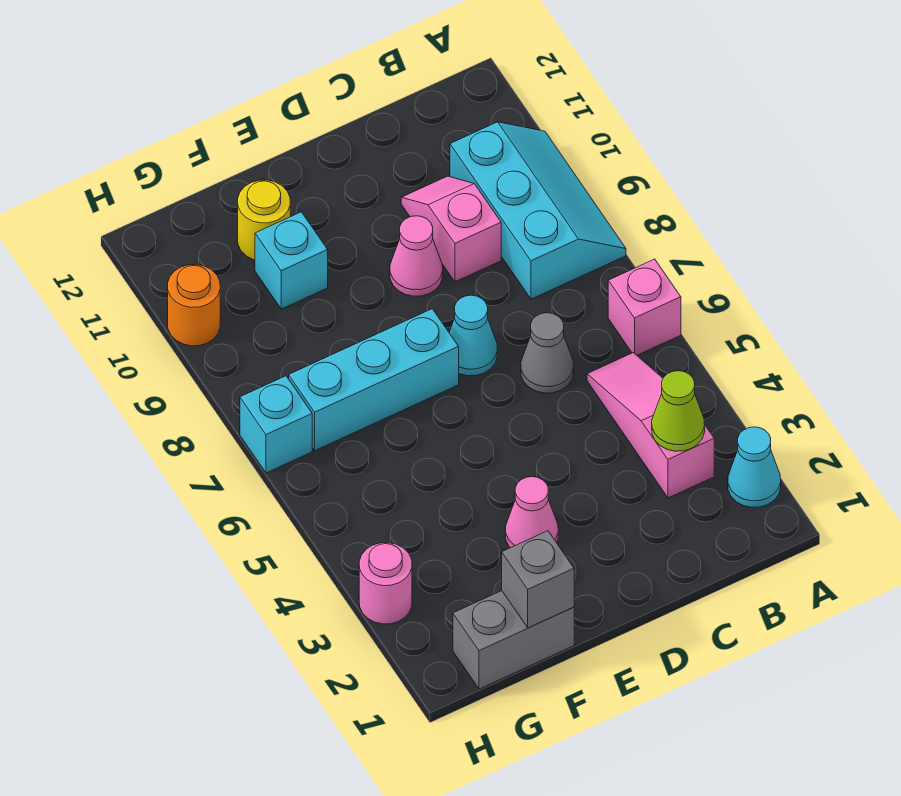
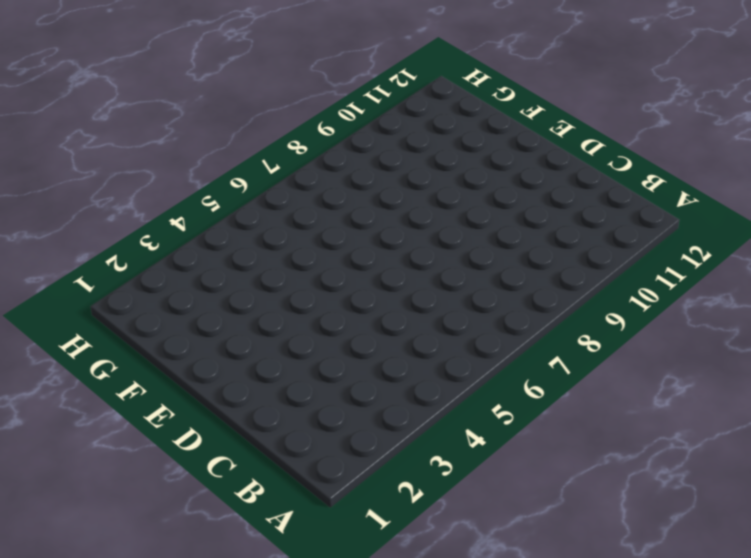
none -> cyan 1x1 cone [728,427,781,507]
none -> pink 1x1 brick [608,259,681,355]
none -> cyan 2x3 slope [450,122,626,299]

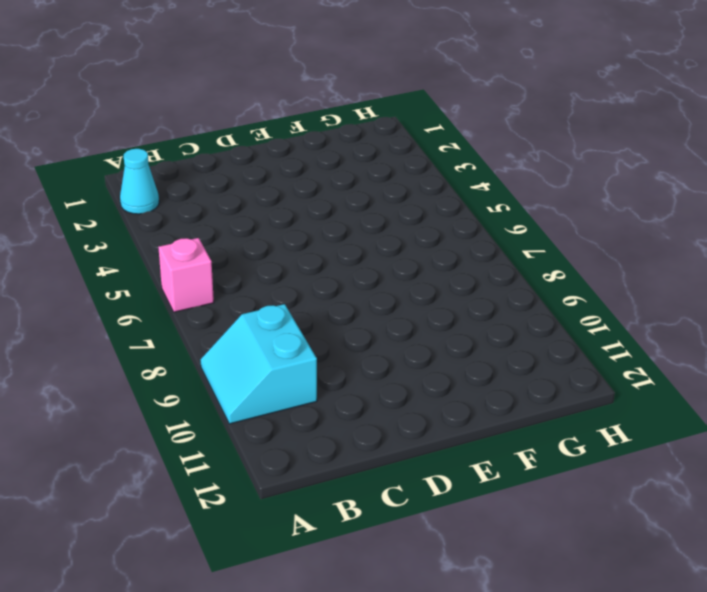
cyan 2x2 slope [201,304,317,424] -> cyan 2x3 slope [450,122,626,299]
none -> pink 1x3 slope [587,353,714,498]
none -> grey 1x1 cone [521,313,574,393]
none -> pink 1x2 slope [401,176,501,282]

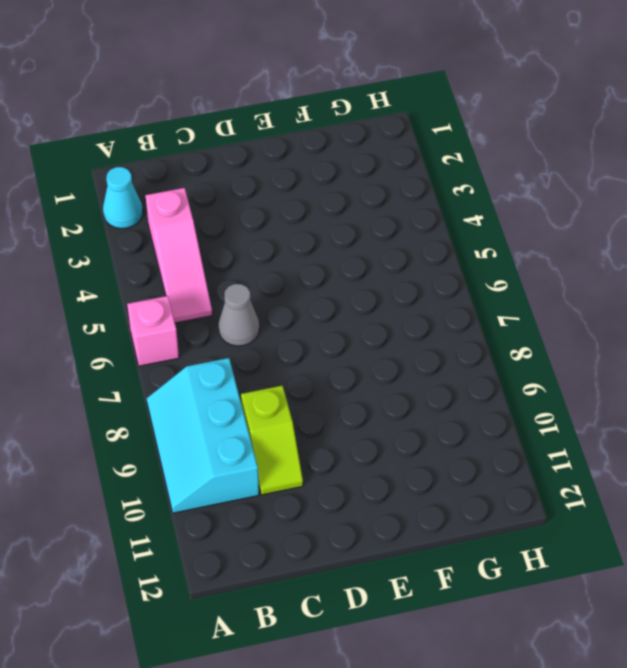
lime 1x2 slope [241,386,303,495] -> pink 1x2 slope [401,176,501,282]
none -> cyan 1x1 cone [449,295,497,376]
none -> pink 1x1 cone [390,216,443,296]
none -> pink 1x1 cone [505,477,558,548]

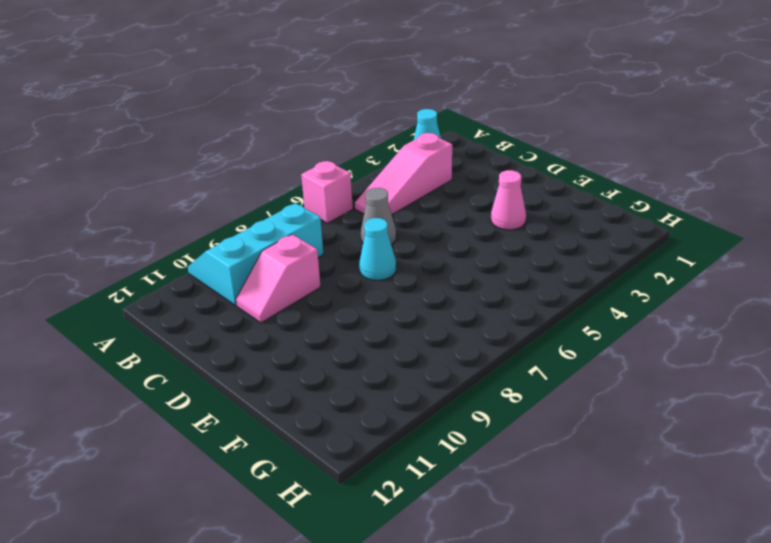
none -> pink 1x1 cone [390,216,443,296]
none -> cyan 1x3 brick [289,309,459,450]
none -> grey 1x2 brick [453,591,574,689]

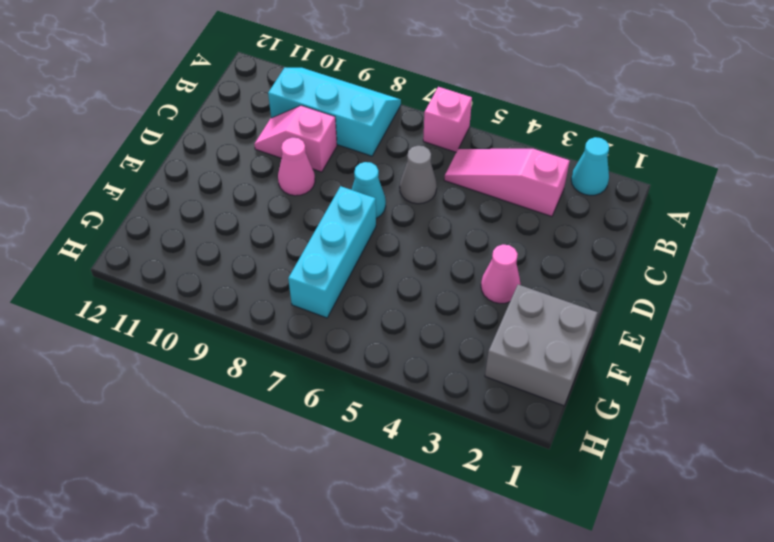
grey 2x2 brick [485,285,598,406] -> grey 1x2 brick [453,591,574,689]
none -> cyan 1x1 brick [255,212,328,309]
none -> yellow 1x1 round brick [238,180,290,260]
none -> pink 1x1 round brick [359,543,412,624]

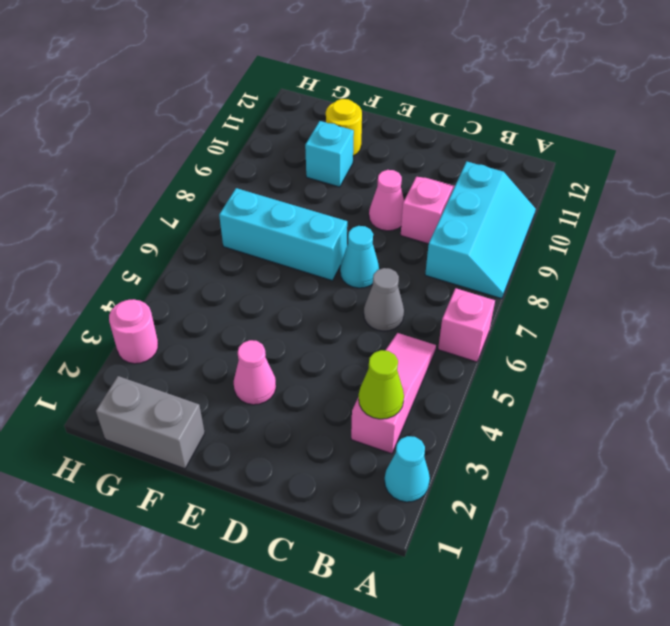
none -> cyan 1x1 brick [240,376,312,473]
none -> orange 1x1 round brick [168,264,220,346]
none -> grey 1x1 brick [502,531,574,628]

